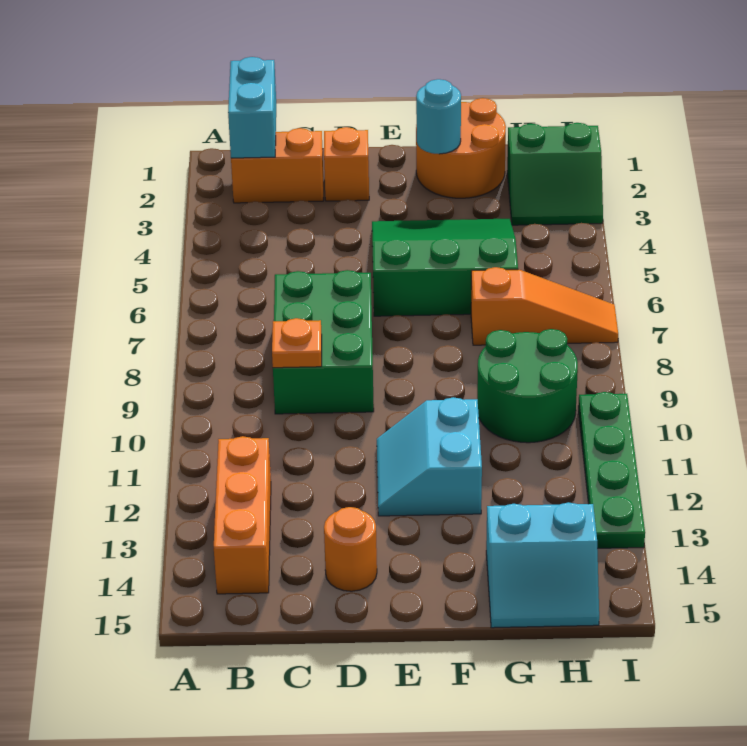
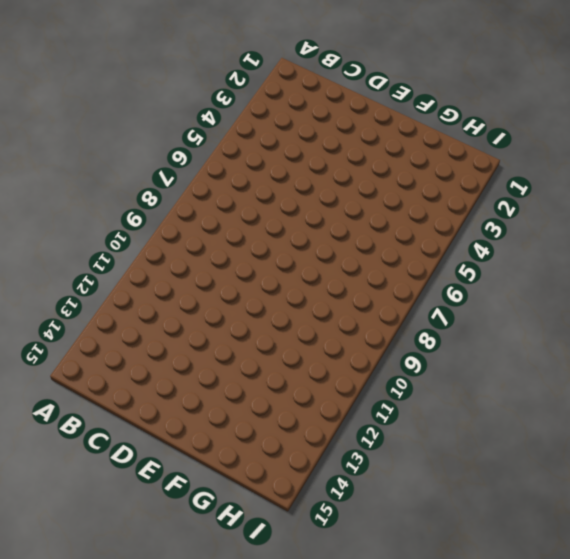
none -> orange 1x2 brick [231,128,323,203]
none -> orange 1x3 brick [214,436,271,594]
none -> green 2x3 brick [273,270,374,414]

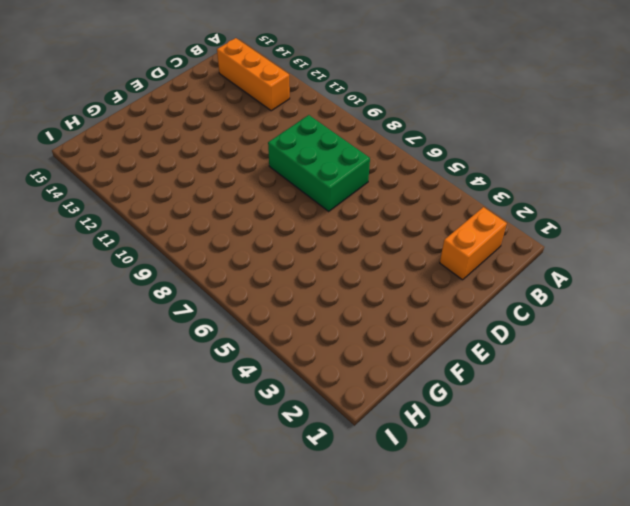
none -> orange 1x1 brick [324,127,369,201]
none -> orange 1x1 round brick [324,507,377,591]
none -> green 3x3 slope [372,219,518,316]

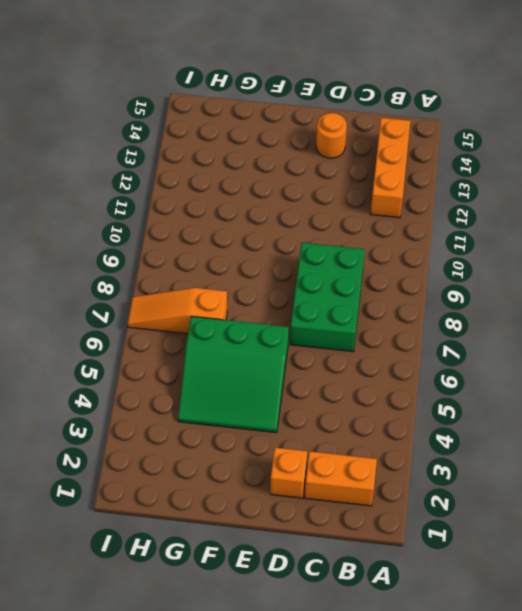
none -> cyan 2x2 slope [377,397,482,516]
none -> orange 2x2 round brick [416,98,506,198]
none -> green 2x2 round brick [477,329,578,443]

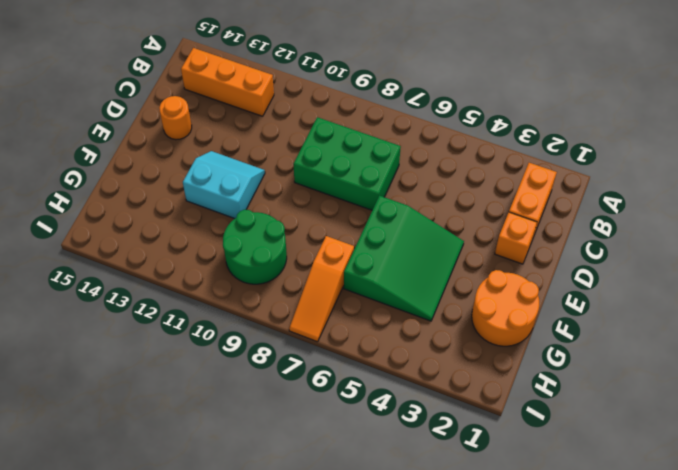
none -> cyan 2x2 slope [486,502,599,628]
none -> green 2x2 slope [507,123,603,225]
none -> green 1x4 plate [578,392,645,548]

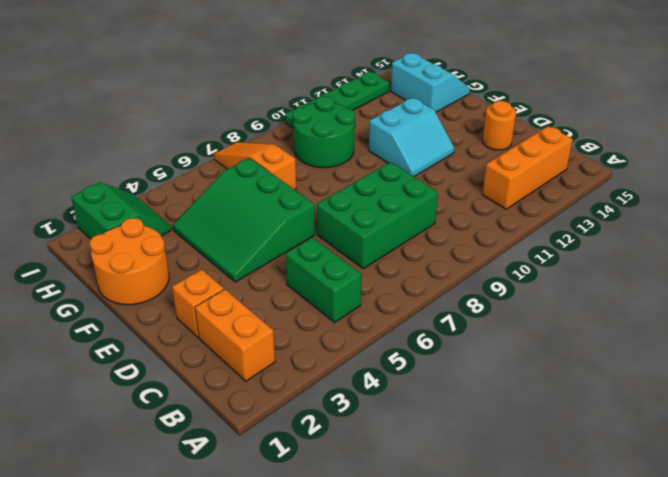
green 1x2 brick [286,237,361,322] -> none
none -> cyan 1x2 brick [228,57,276,158]
none -> orange 1x1 plate [272,318,322,368]
none -> cyan 1x1 round brick [416,79,461,154]

